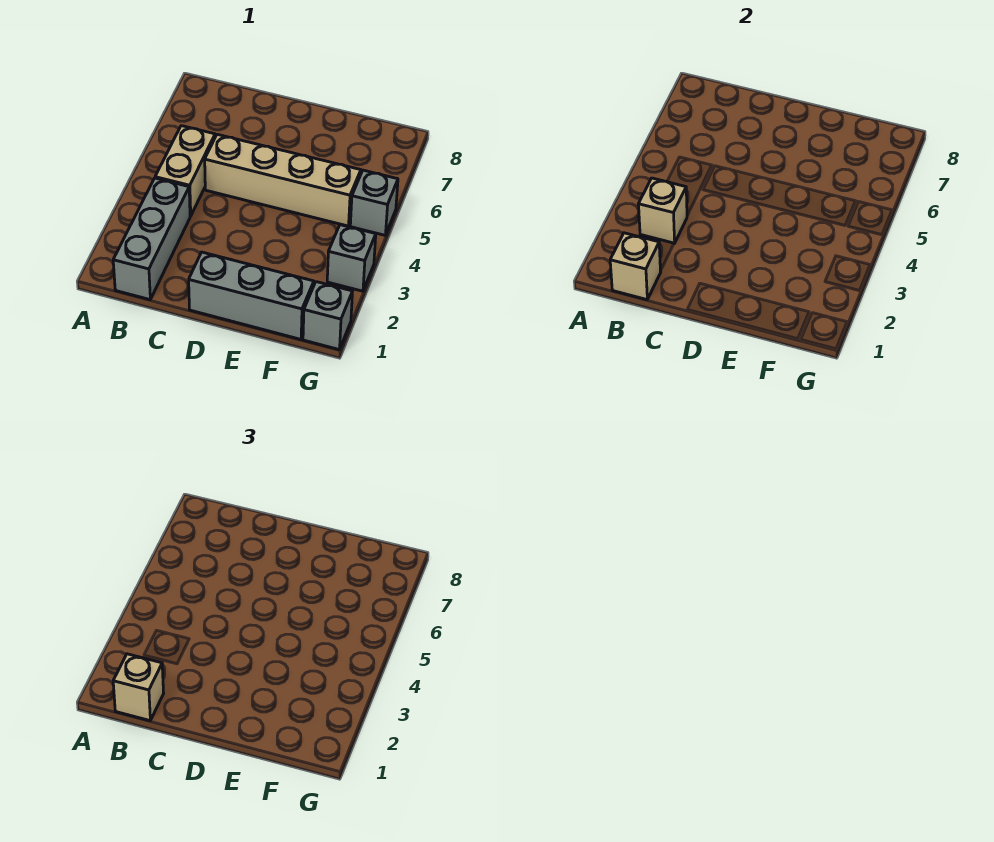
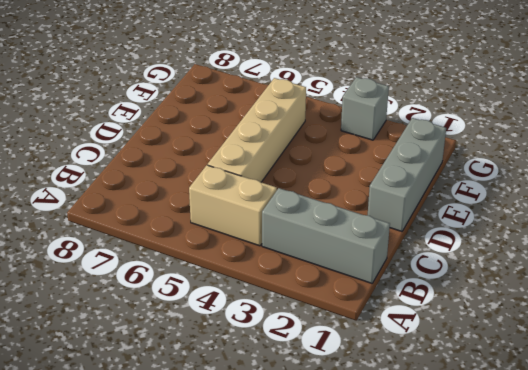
none -> grey 1x1 brick [303,282,352,349]
none -> grey 1x1 brick [350,170,398,235]

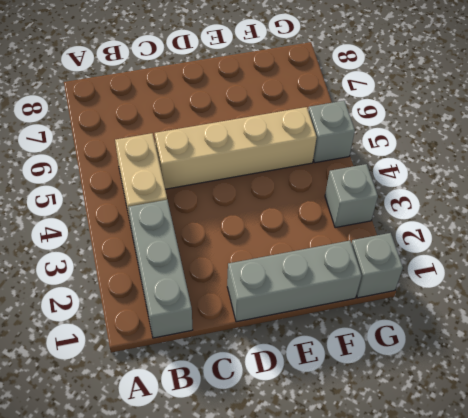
none -> tan 1x1 brick [610,233,661,300]
none -> tan 1x1 brick [639,178,687,243]

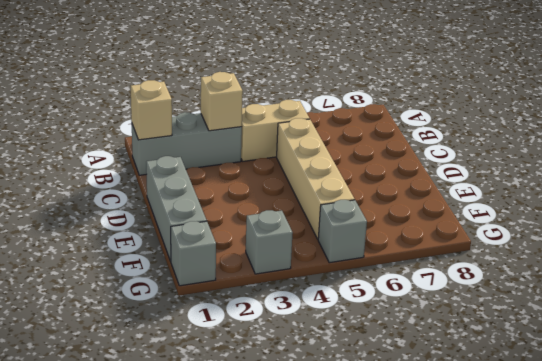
none -> tan 1x1 brick [113,654,164,721]

